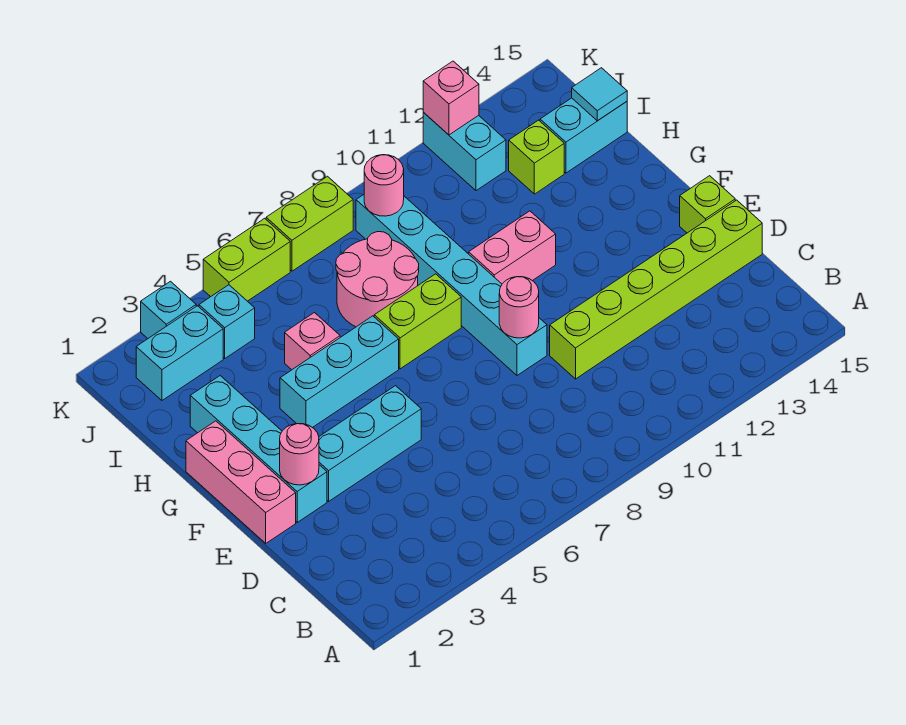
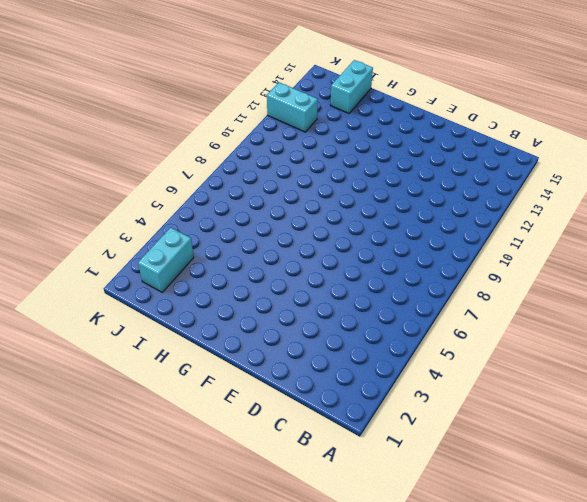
none -> lime 1x6 brick [550,200,762,379]
none -> pink 1x3 brick [186,421,296,543]
none -> cyan 1x4 brick [190,376,327,522]

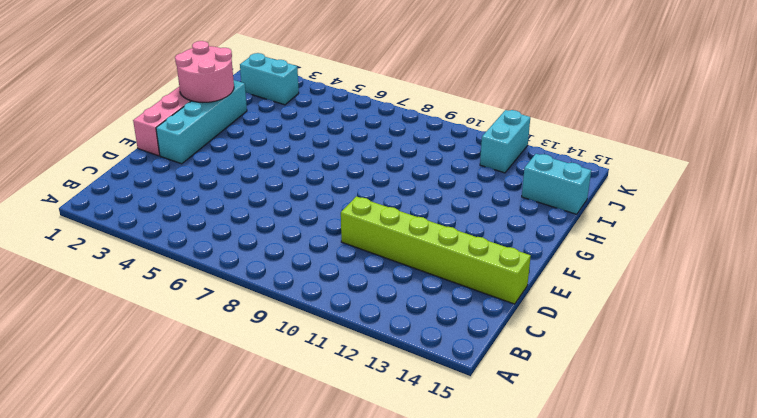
pink 2x2 round brick [175,41,234,103] -> pink 2x2 round brick moved to [336,232,419,327]
none -> cyan 1x3 brick [319,386,421,501]
none -> cyan 1x6 brick [356,195,547,375]
none -> lime 1x1 brick [680,176,735,233]

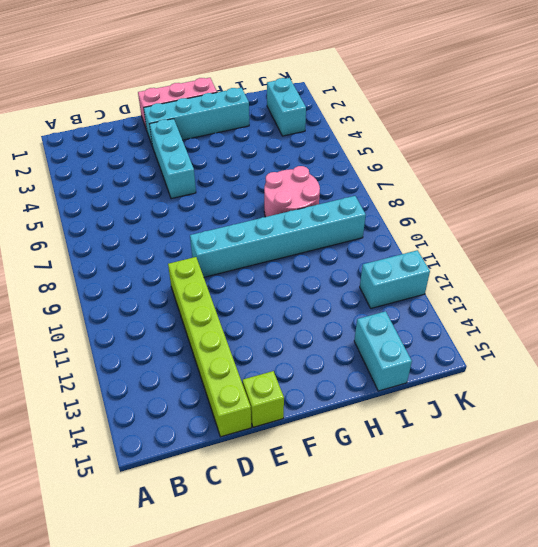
none -> cyan 1x3 brick [280,316,399,428]
none -> lime 1x2 brick [374,274,461,369]
none -> pink 1x2 brick [469,211,556,284]

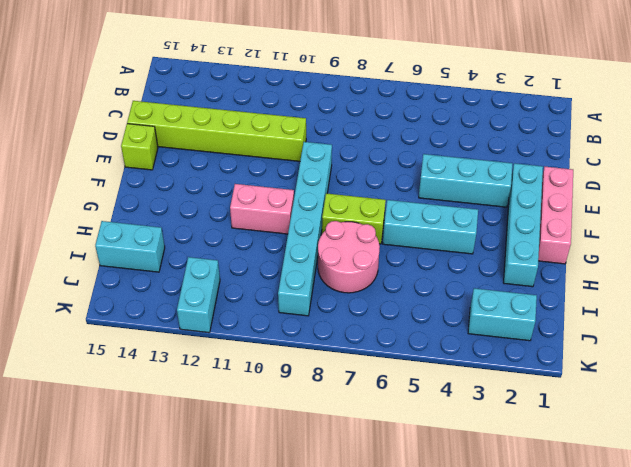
none -> pink 1x1 brick [285,313,340,370]
none -> lime 1x1 brick [509,120,564,194]
none -> cyan 1x1 brick [199,285,255,358]

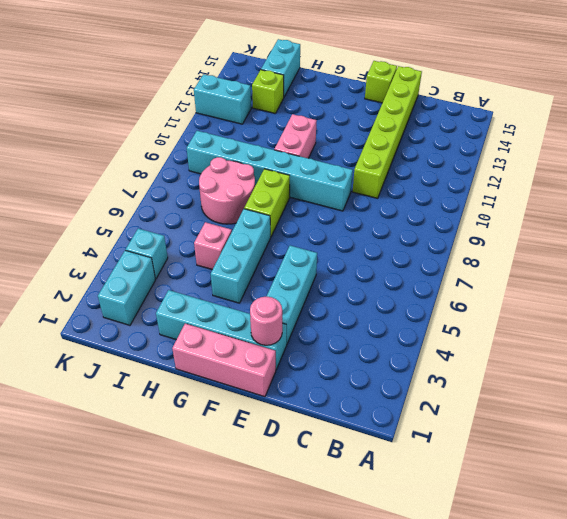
none -> cyan 1x1 brick [141,281,196,339]
none -> lime 1x2 brick [203,218,290,301]
none -> lime 1x2 brick [266,176,353,271]

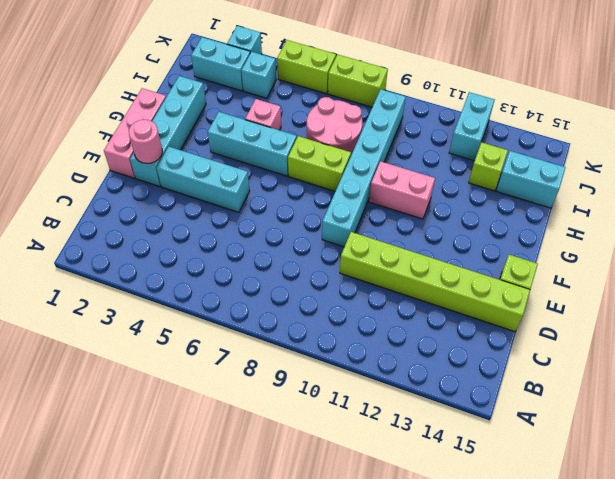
none -> pink 1x1 round brick [499,277,539,338]
none -> cyan 1x1 tile [572,68,627,121]
none -> pink 1x1 round brick [364,155,404,216]

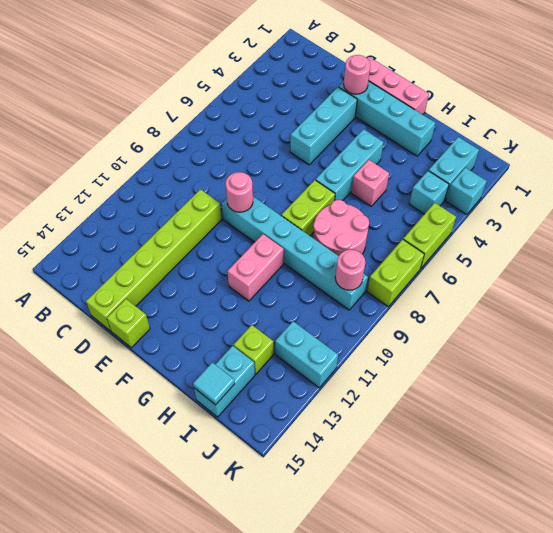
none -> pink 1x1 brick [423,61,479,135]

